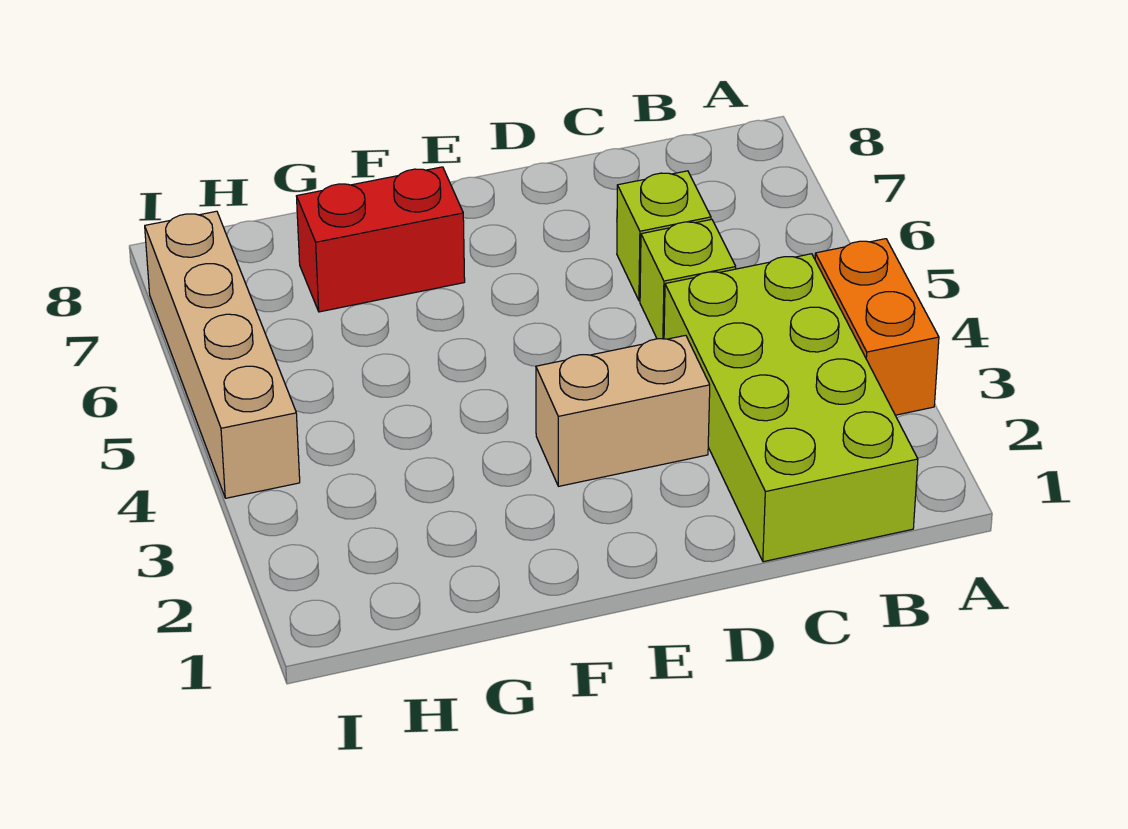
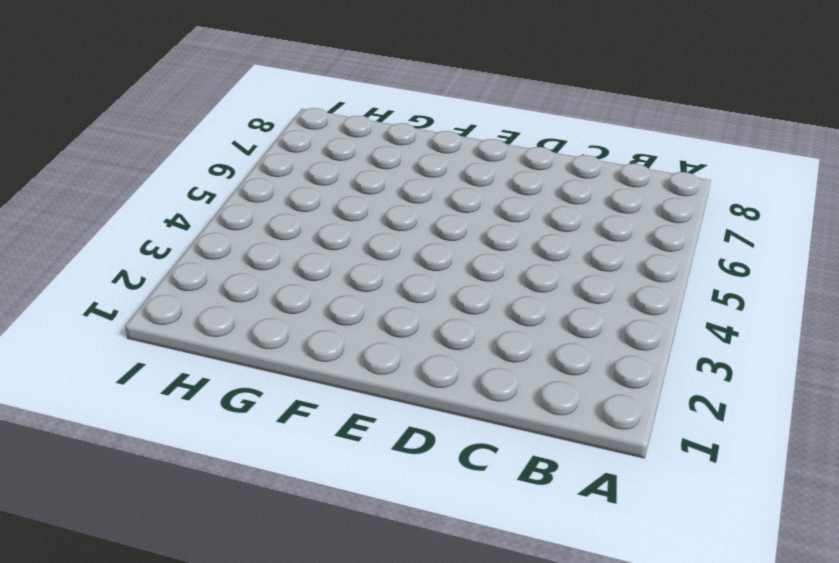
none -> orange 1x2 brick [815,239,939,415]
none -> lime 2x4 brick [664,254,918,562]

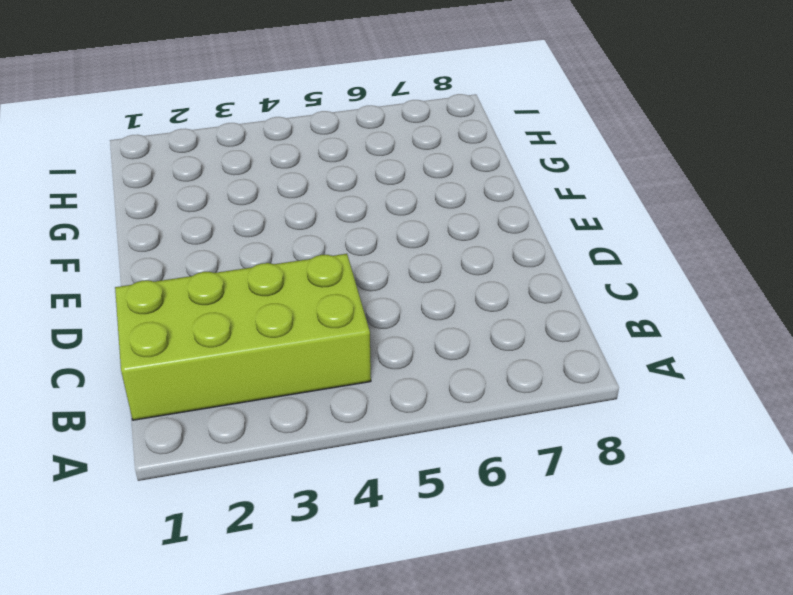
none -> orange 1x2 brick [815,239,939,415]
none -> lime 1x1 brick [640,219,736,339]

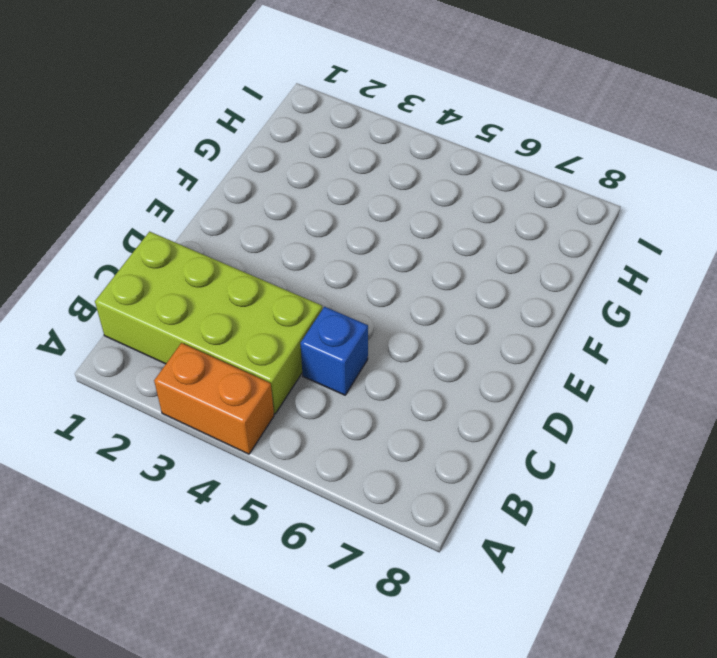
blue 1x1 brick [300,307,368,395] -> lime 1x1 brick [640,219,736,339]
none -> lime 1x1 brick [617,171,711,301]
none -> tan 1x2 brick [536,335,710,486]

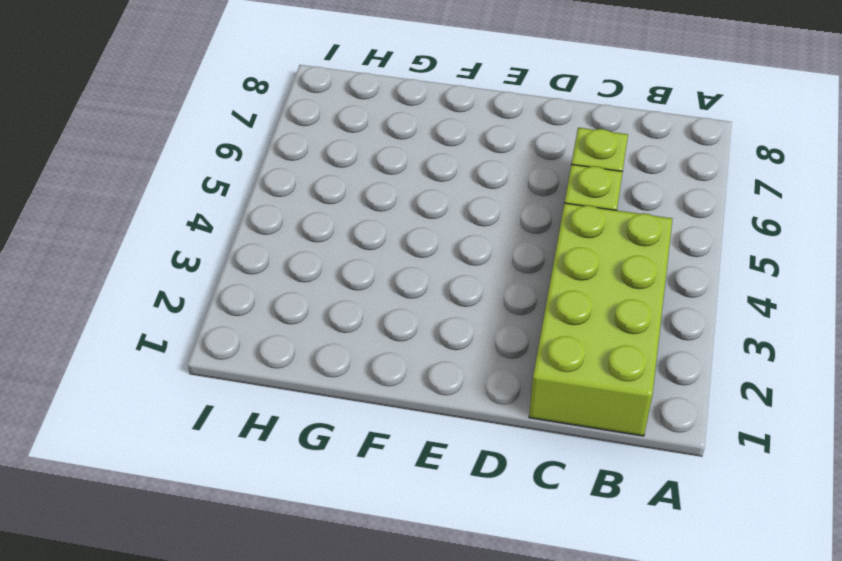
none -> orange 1x2 brick [815,239,939,415]
none -> tan 1x2 brick [536,335,710,486]

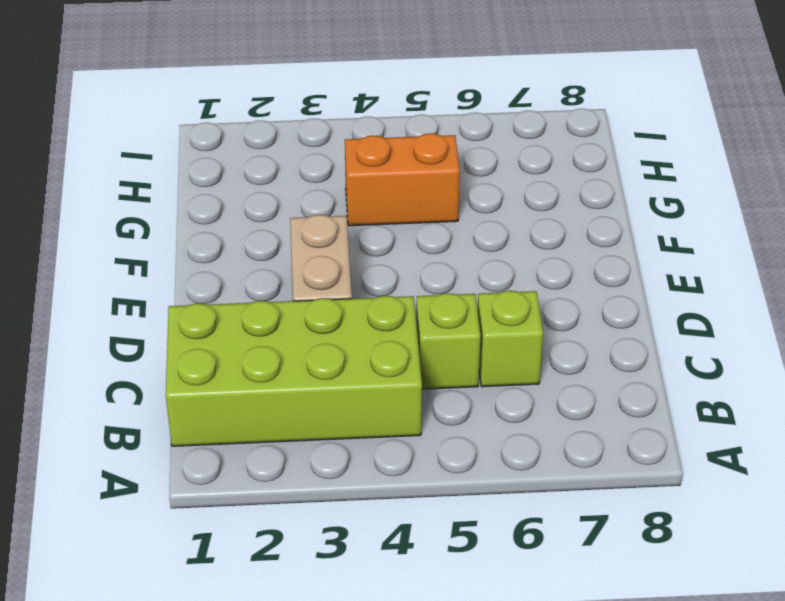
orange 1x2 brick [345,133,460,226] -> orange 1x2 brick moved to [815,239,939,415]
none -> red 1x2 brick [297,167,465,312]
none -> tan 1x4 brick [145,211,300,498]

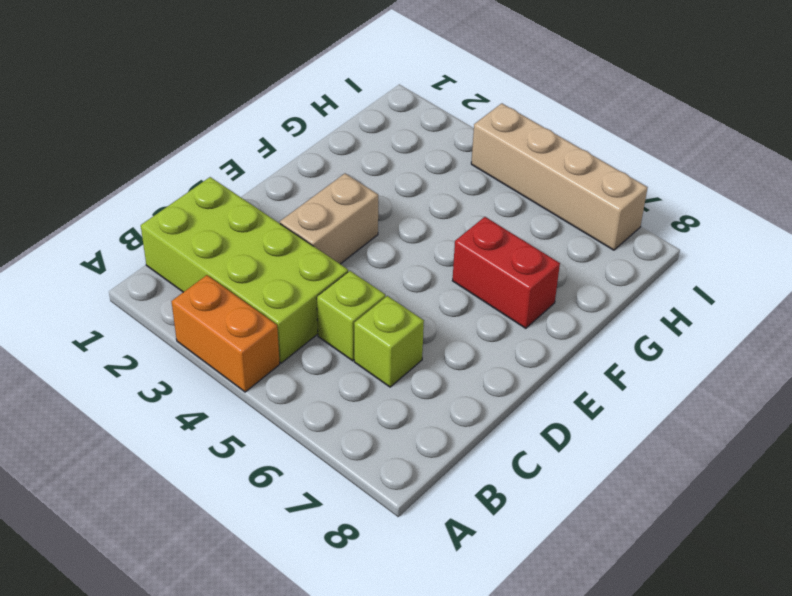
red 1x2 brick [452,217,560,328] -> red 1x2 brick turned to [297,167,465,312]

